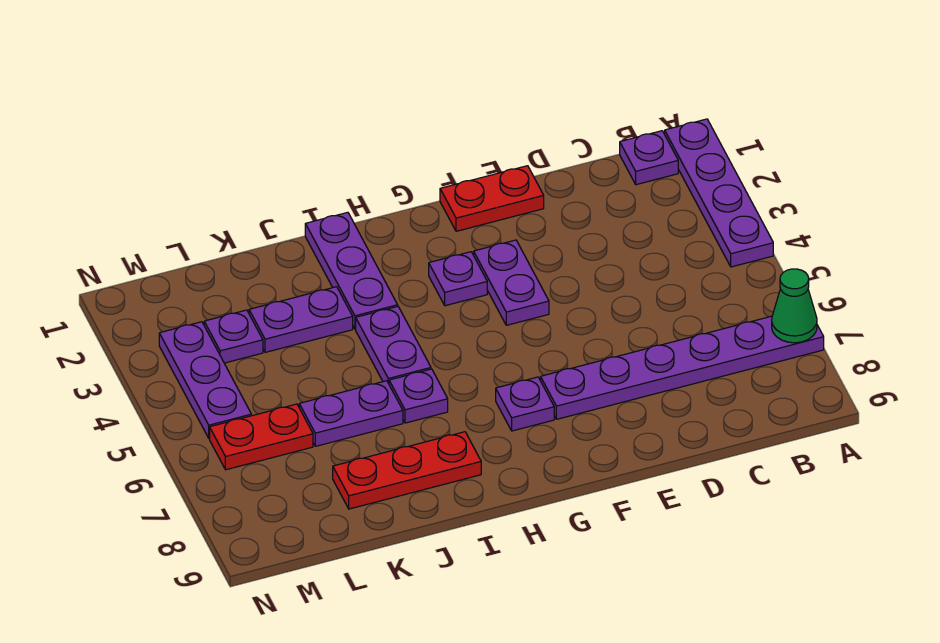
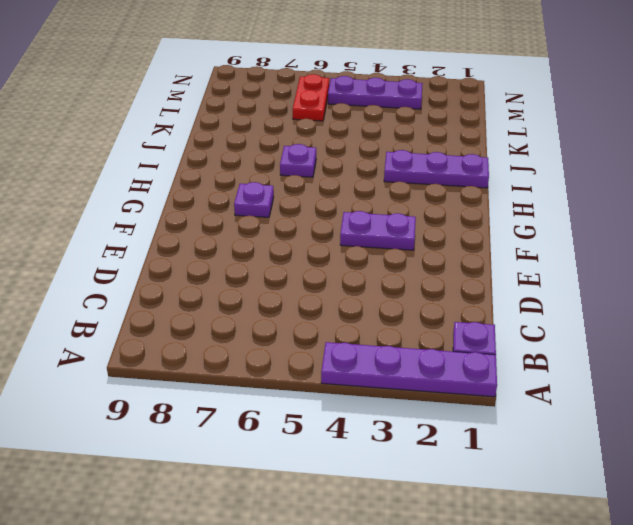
none -> purple 1x6 plate [541,316,824,419]
none -> red 1x2 plate [440,166,544,231]
none -> purple 1x1 plate [429,252,487,306]

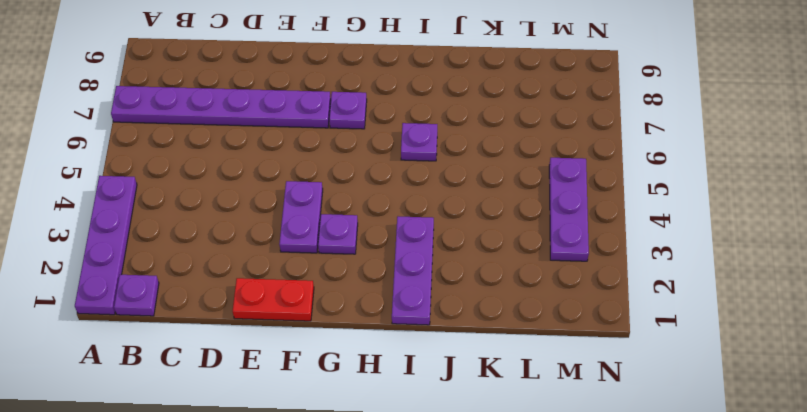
none -> purple 1x2 plate [356,307,431,384]
none -> red 1x3 plate [333,432,481,509]
none -> purple 1x2 plate [249,287,353,352]

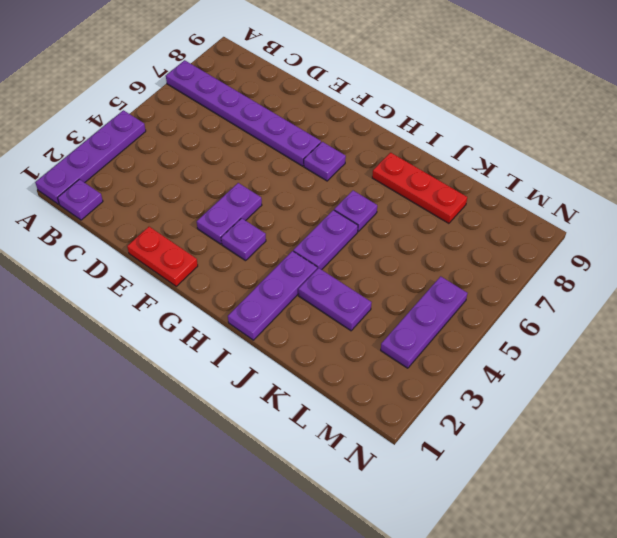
none -> purple 1x2 plate [299,381,403,446]
none -> purple 1x1 plate [204,310,263,363]
none -> red 1x2 plate [210,404,313,470]

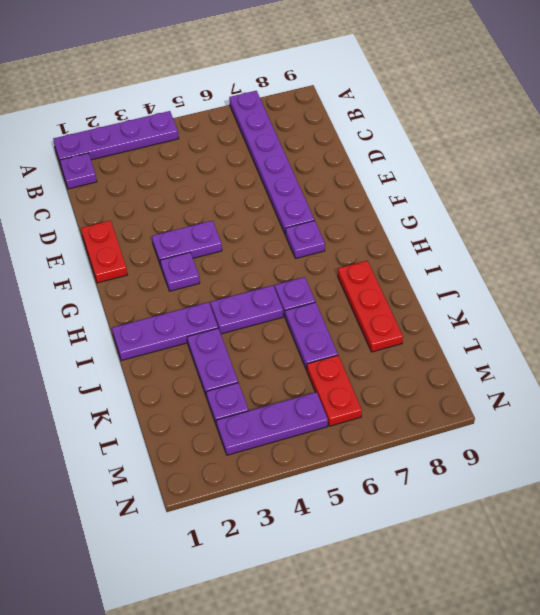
none -> green 1x1 cone [772,269,817,343]

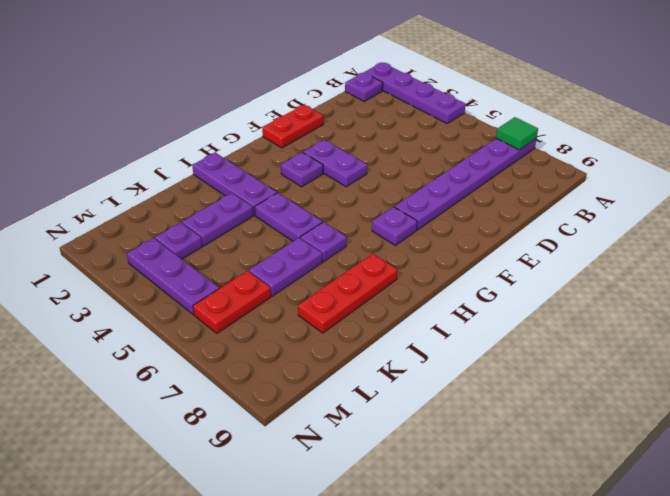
green 1x1 tile [496,117,538,150] -> green 1x1 cone [772,269,817,343]

